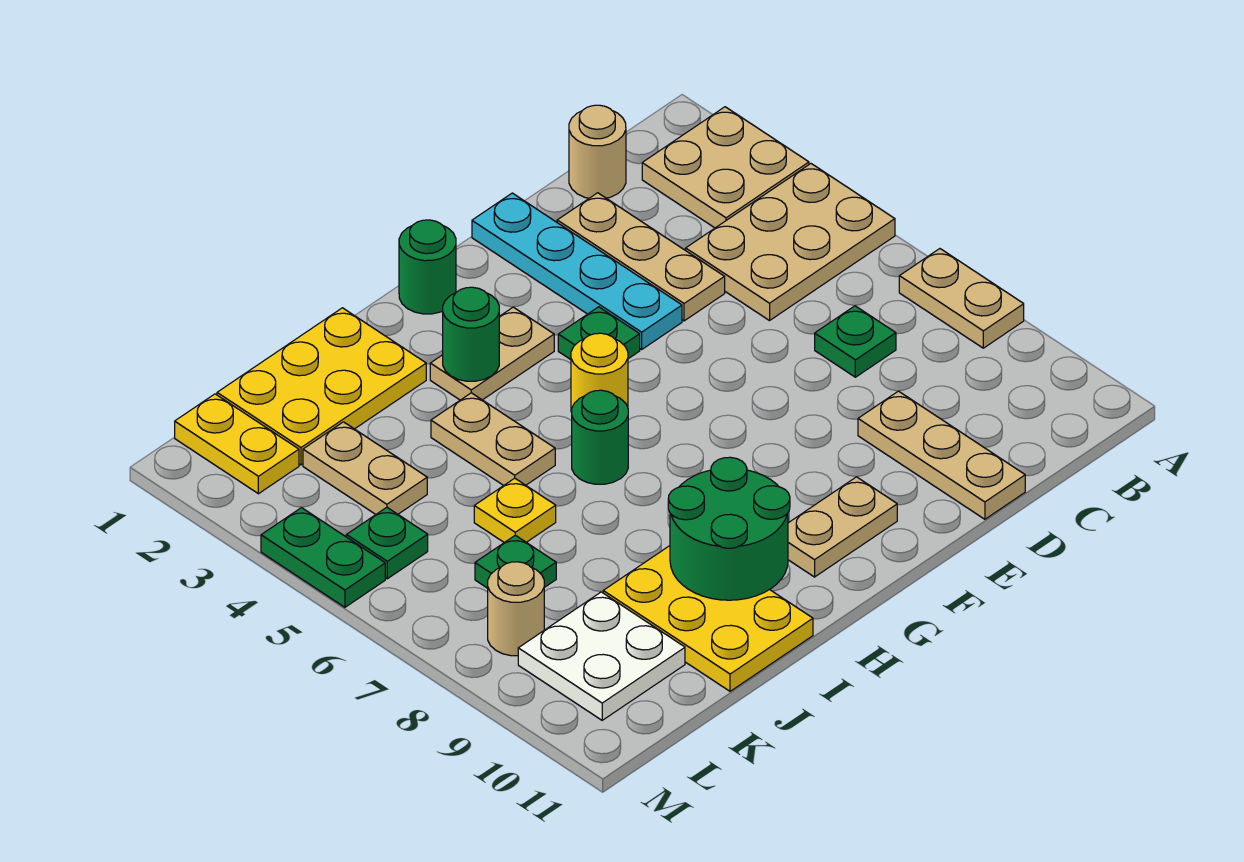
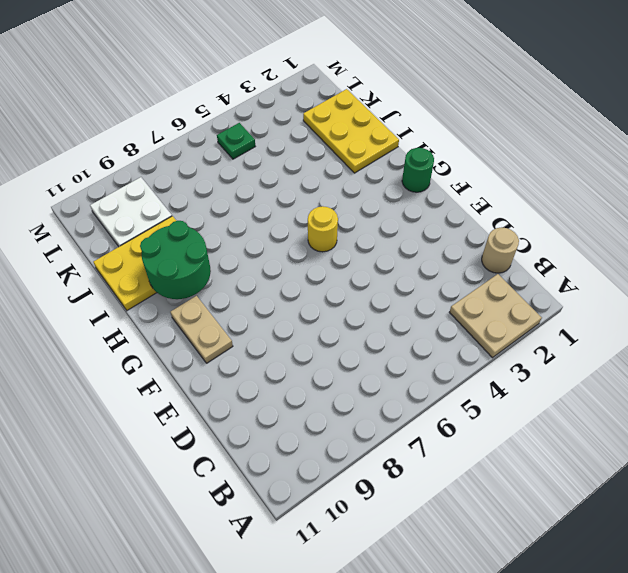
none -> tan 2x3 plate [686,164,895,321]
none -> tan 1x2 plate [899,249,1024,348]
none -> green 1x1 plate [815,306,896,377]

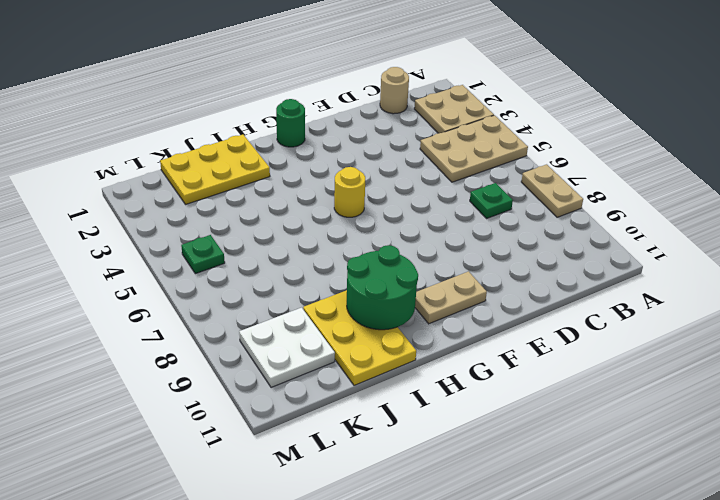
none -> tan 1x3 plate [557,193,725,321]
none -> tan 1x3 plate [858,391,1025,519]
none -> cyan 1x4 plate [472,193,682,349]

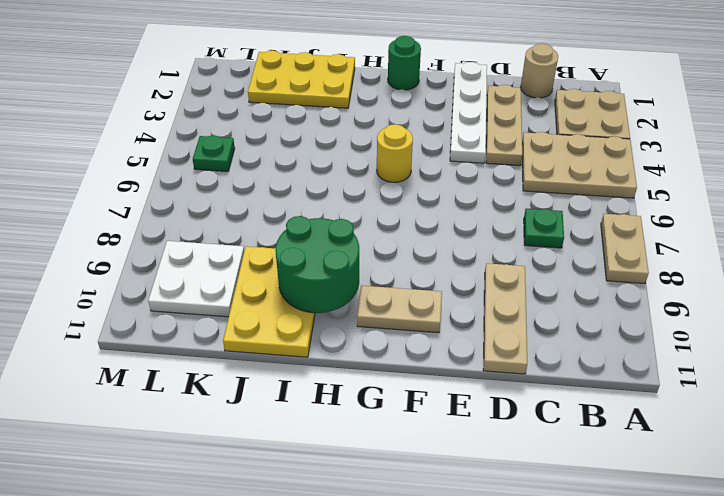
white 1x4 plate [450,62,487,163] -> cyan 1x4 plate [472,193,682,349]
none -> green 1x1 plate [558,307,640,360]
none -> tan 1x2 plate [430,307,554,400]
none -> green 1x1 round brick [572,390,628,484]

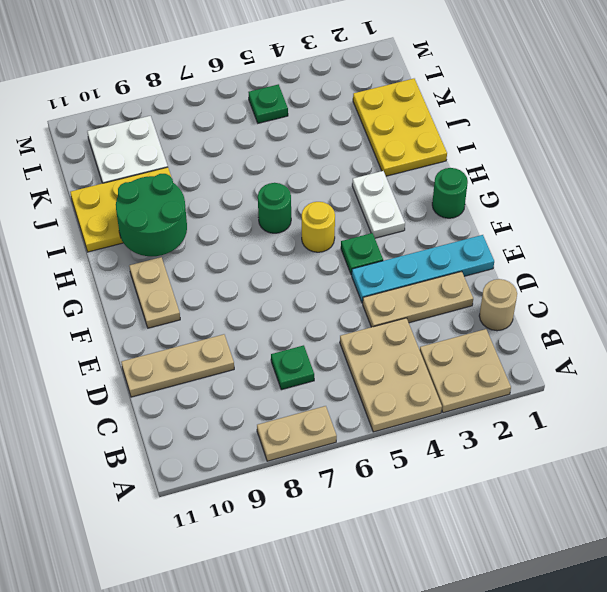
white 1x2 plate [352,171,405,238] -> tan 1x2 plate [430,307,554,400]
none -> tan 1x2 plate [431,393,555,486]
none -> yellow 1x1 plate [474,478,556,542]
none -> tan 1x2 plate [303,422,427,514]

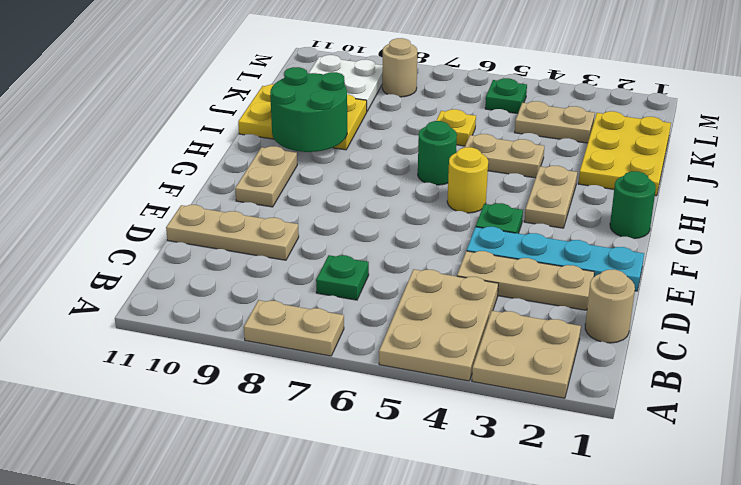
none -> green 1x1 plate [475,535,556,588]
none -> yellow 1x2 plate [175,394,299,494]
none -> green 1x2 plate [261,508,385,607]

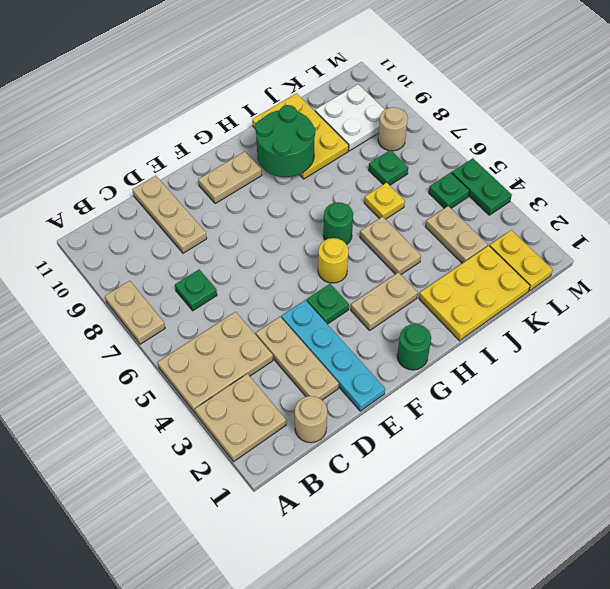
none -> green 1x1 round brick [443,287,499,381]

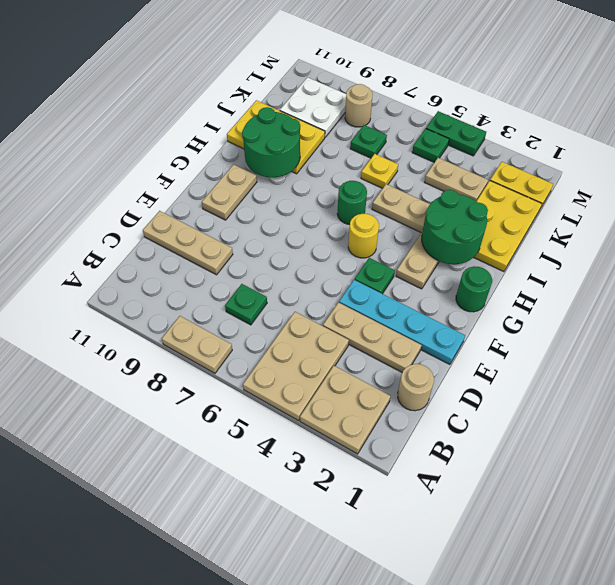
green 2x2 round brick [422,190,488,264] -> green 1x1 round brick [443,287,499,381]

